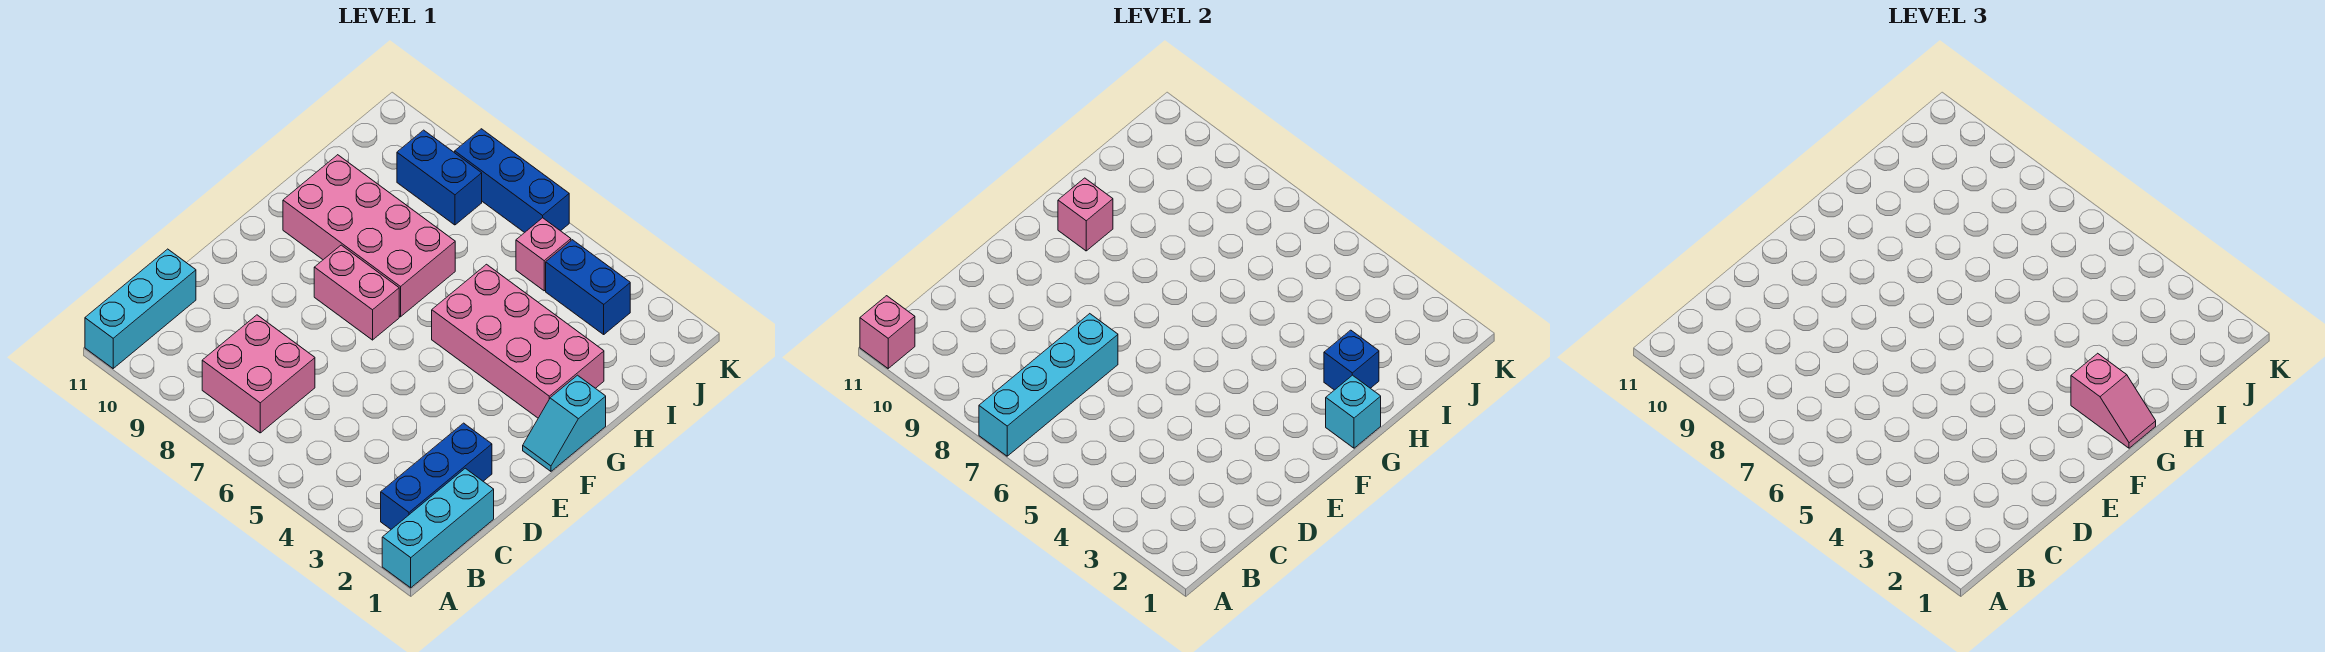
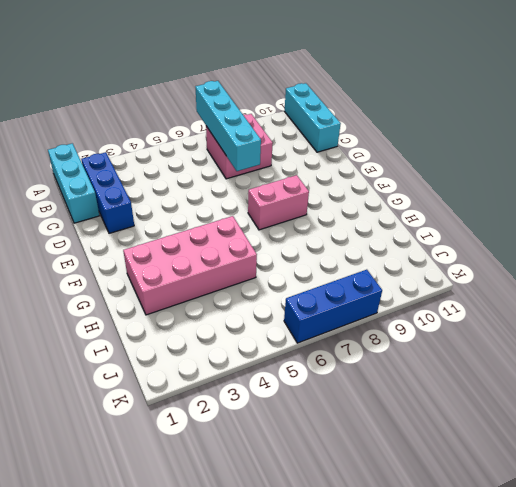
none -> cyan 1x2 slope [523,375,606,471]
none -> pink 2x4 brick [283,155,455,317]
none -> blue 1x2 brick [546,240,630,334]

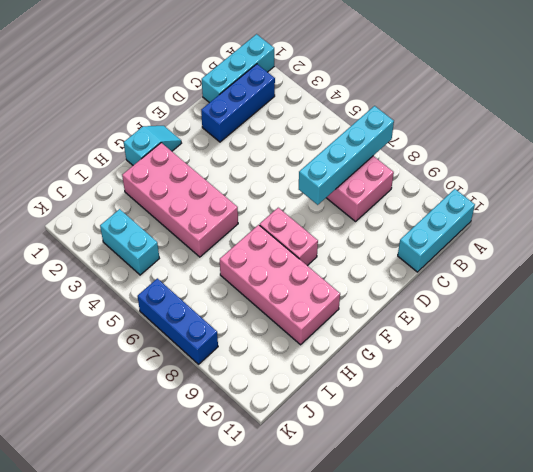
cyan 1x2 brick [100,209,159,275] -> blue 1x2 brick [546,240,630,334]
none -> pink 1x1 brick [516,218,571,291]
none -> blue 1x2 brick [397,130,482,225]
none -> pink 1x1 brick [860,296,915,368]

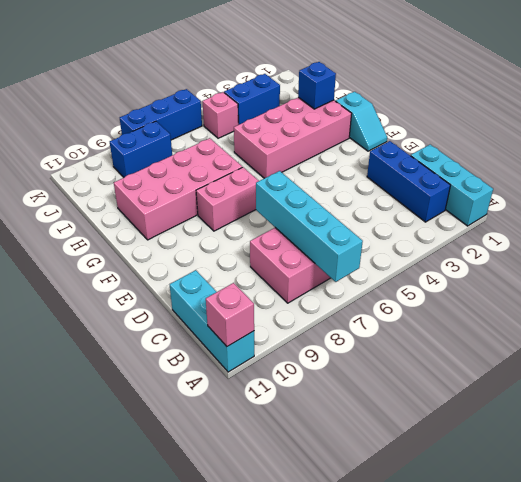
none -> cyan 1x1 brick [1326,375,1381,448]
none -> pink 1x1 brick [1058,178,1113,251]
none -> pink 1x2 slope [2071,353,2156,448]

